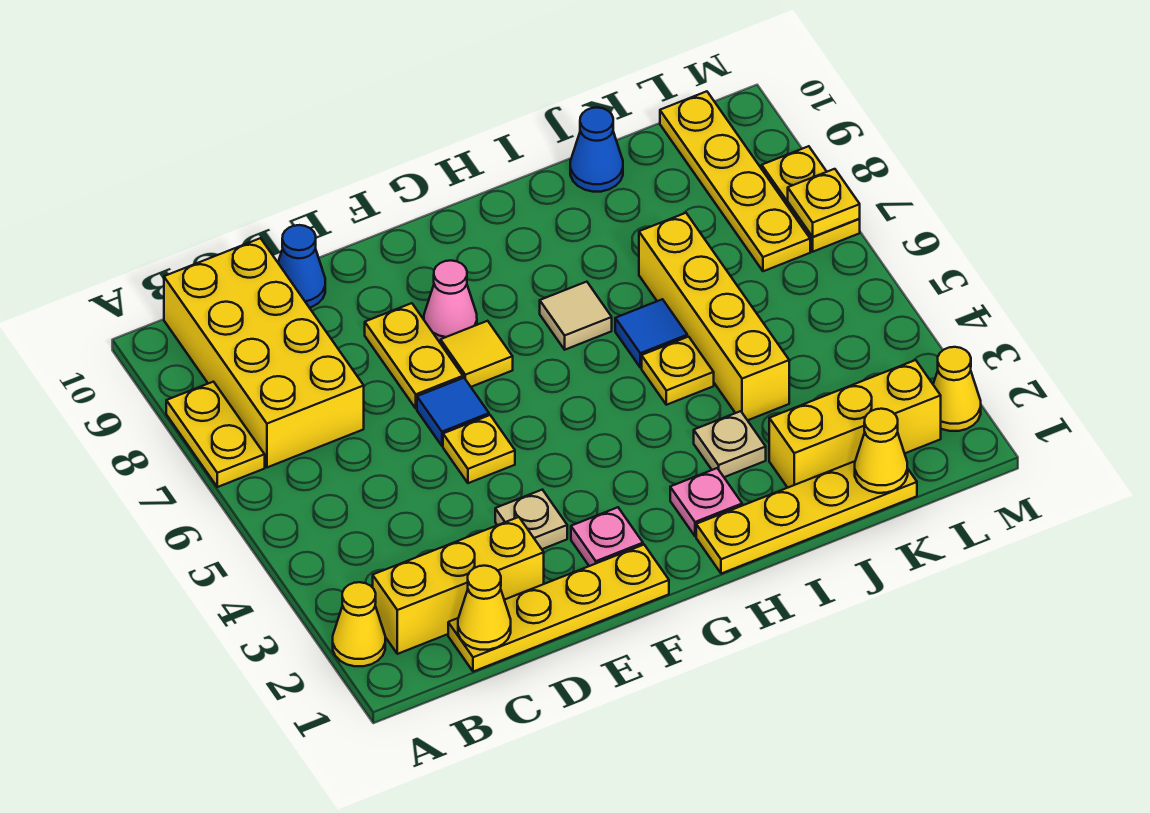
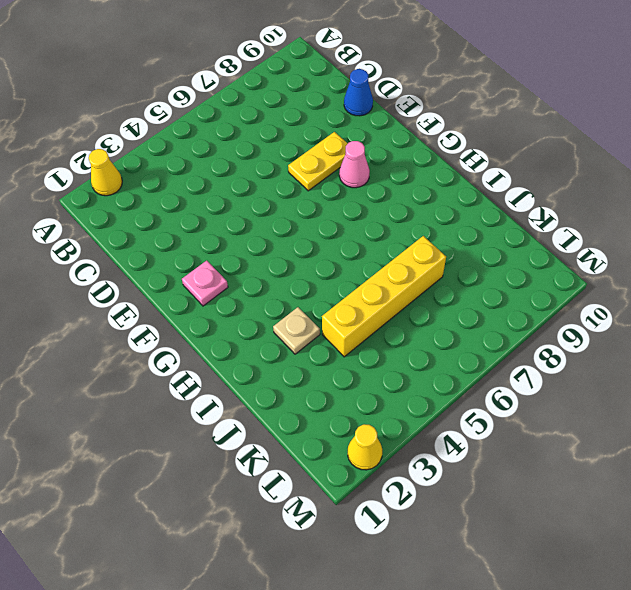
none -> yellow 1x2 plate [166,382,265,487]
none -> yellow 1x3 brick [373,517,544,654]
none -> yellow 2x4 brick [164,238,364,467]

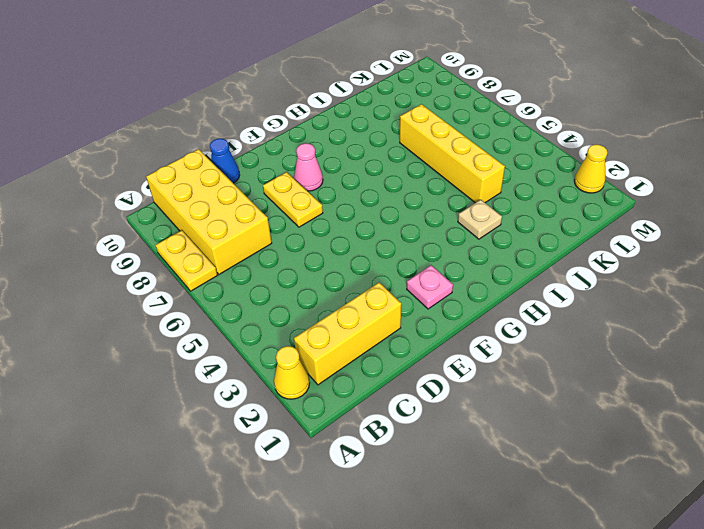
none -> yellow 1x4 plate [448,545,669,672]
none -> tan 1x1 plate [495,490,567,549]
none -> yellow 1x1 plate [443,415,515,483]

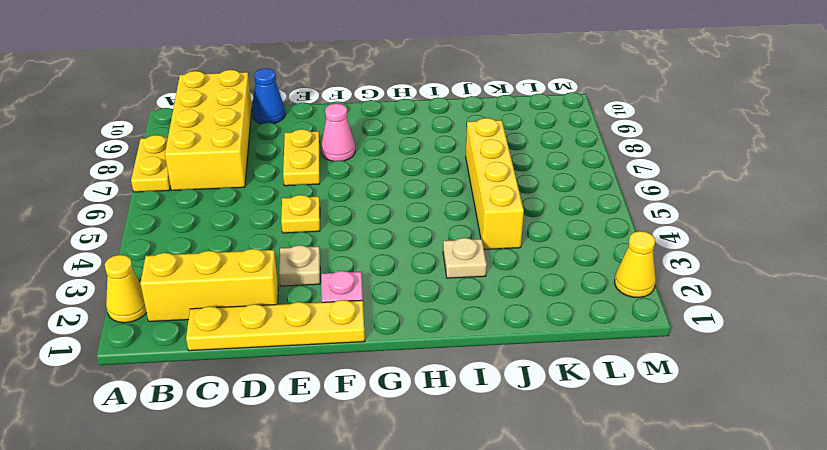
none -> blue 1x1 tile [417,378,489,446]
none -> yellow 1x1 tile [440,321,513,387]
none -> yellow 1x4 plate [696,461,917,574]

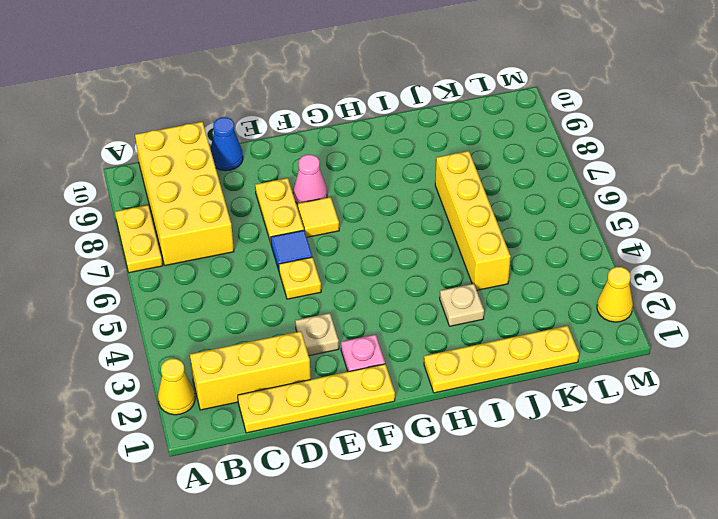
none -> pink 1x1 plate [670,468,742,536]
none -> tan 1x1 tile [540,282,612,350]
none -> yellow 1x1 plate [642,337,714,405]

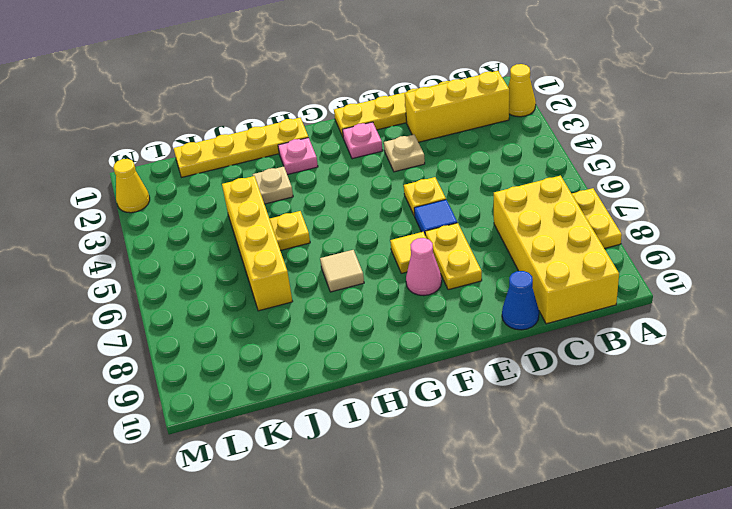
none -> blue 1x1 tile [615,299,687,367]
none -> yellow 1x3 brick [769,360,941,488]
none -> blue 1x1 cone [570,107,623,192]

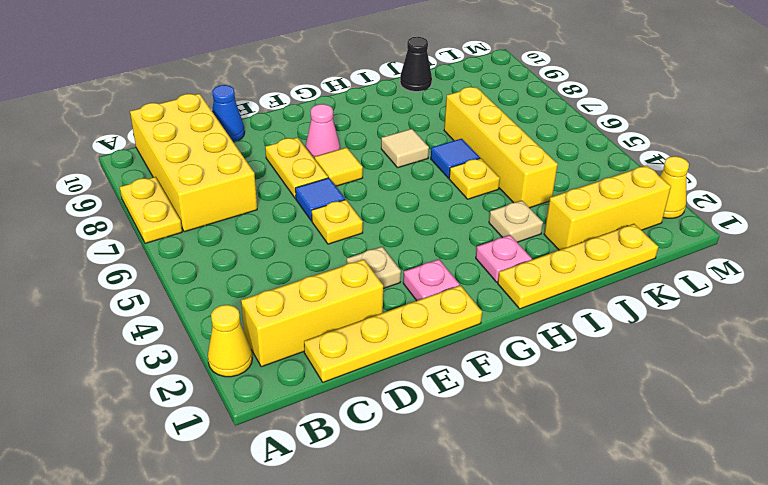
black 1x1 cone [400,37,432,92] -> blue 1x1 cone [570,107,623,192]
none -> yellow 1x4 plate [660,91,810,271]
none -> yellow 1x2 plate [762,146,860,252]
none -> yellow 1x1 cone [458,566,511,650]

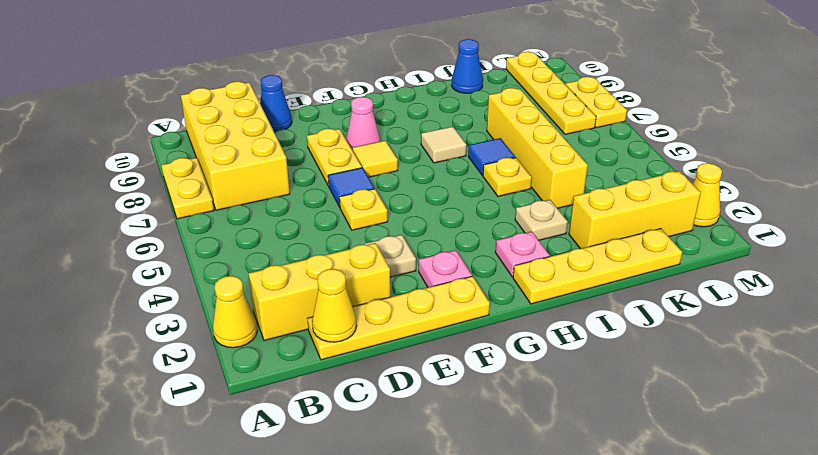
none -> yellow 1x1 cone [855,409,908,493]
none -> yellow 1x1 plate [788,169,860,237]

